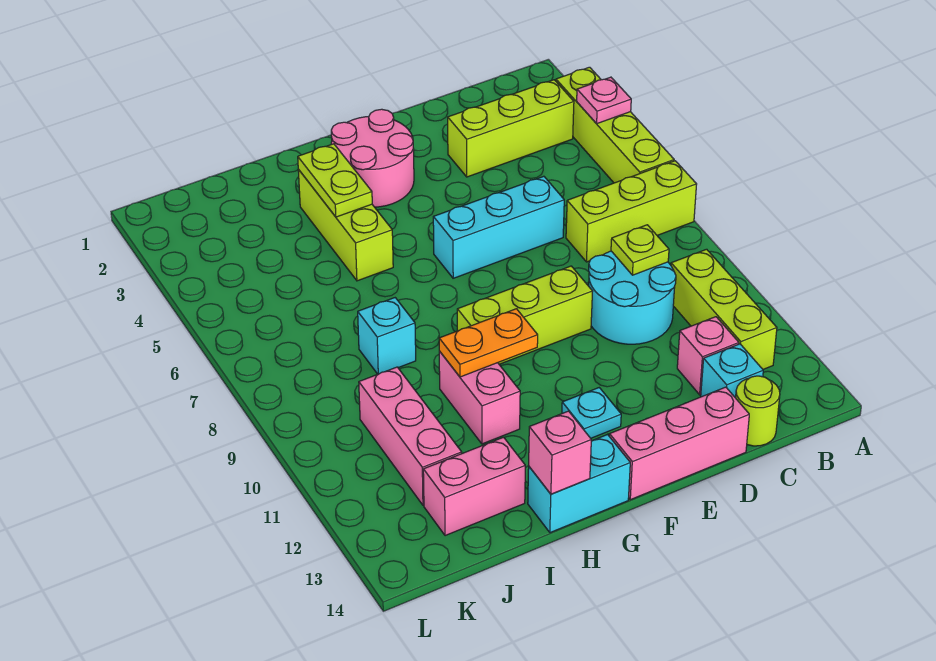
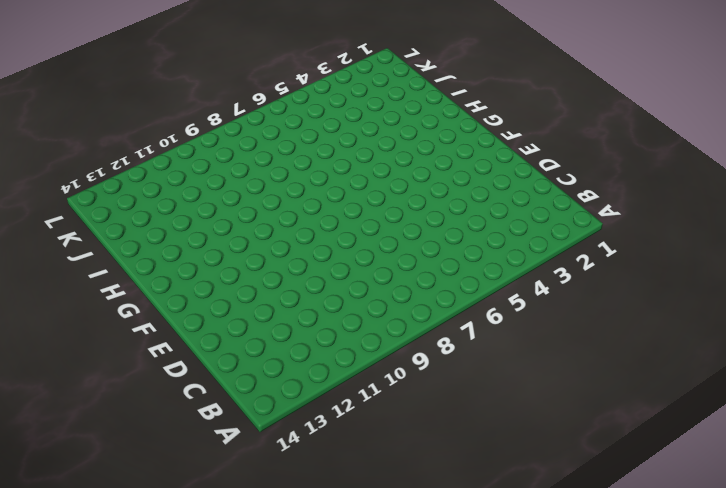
none -> lime 1x4 brick [556,67,674,183]
none -> lime 1x3 brick [566,161,697,262]
none -> lime 1x3 brick [448,80,574,177]

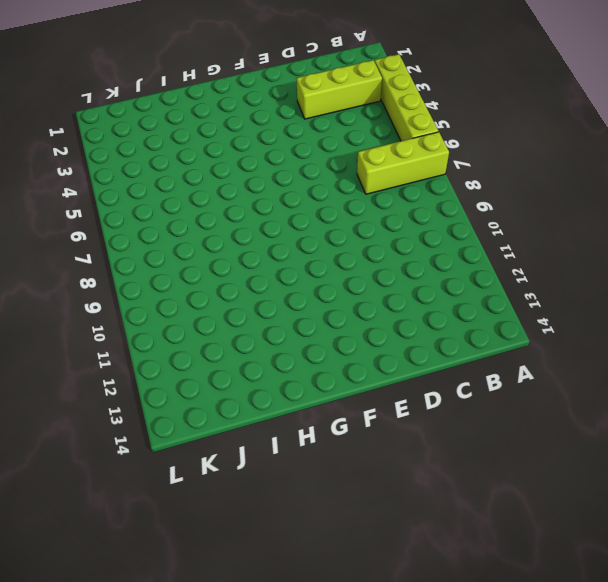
none -> lime 1x3 brick [671,249,777,369]
none -> cyan 2x2 round brick [589,251,676,344]
none -> pink 1x1 brick [677,317,739,395]

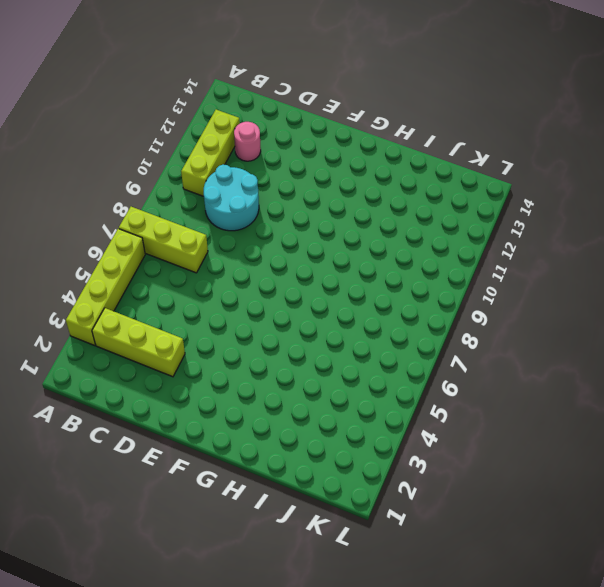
pink 1x1 round brick [234,122,261,161] -> pink 1x1 brick [677,317,739,395]
none -> cyan 1x1 brick [701,344,763,398]
none -> lime 1x1 round brick [736,376,780,446]
none -> cyan 1x3 brick [433,176,564,278]

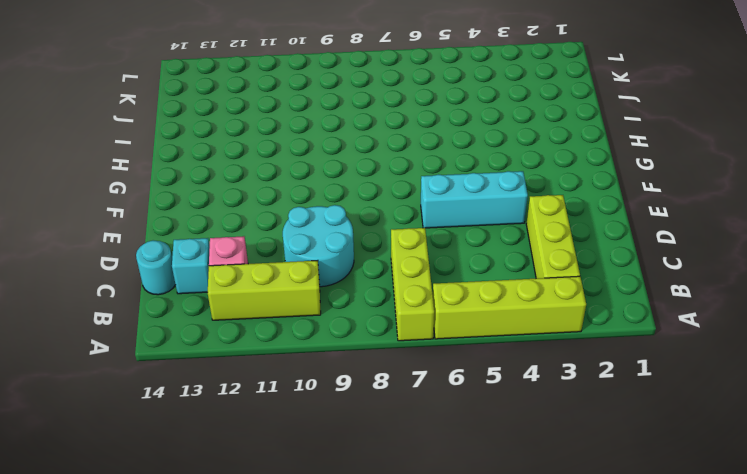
cyan 1x1 round brick [136,240,176,295] -> lime 1x1 round brick [736,376,780,446]
cyan 1x3 brick [421,171,528,228] -> cyan 1x3 brick turned to [433,176,564,278]
none -> pink 1x3 brick [609,387,749,500]
none -> lime 1x3 brick [457,266,593,364]
none -> pink 2x2 round brick [331,109,414,207]

